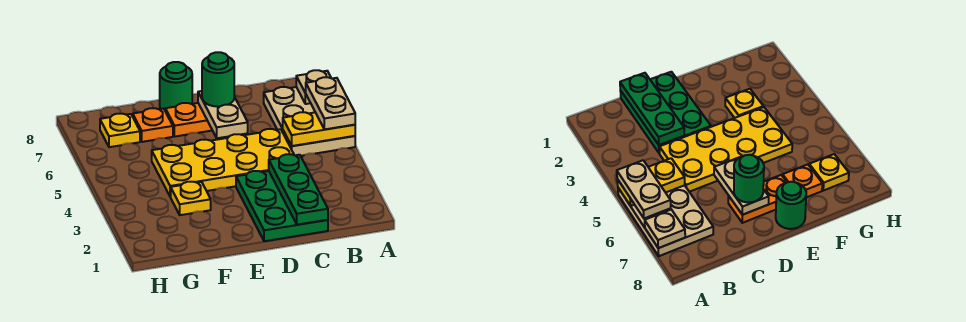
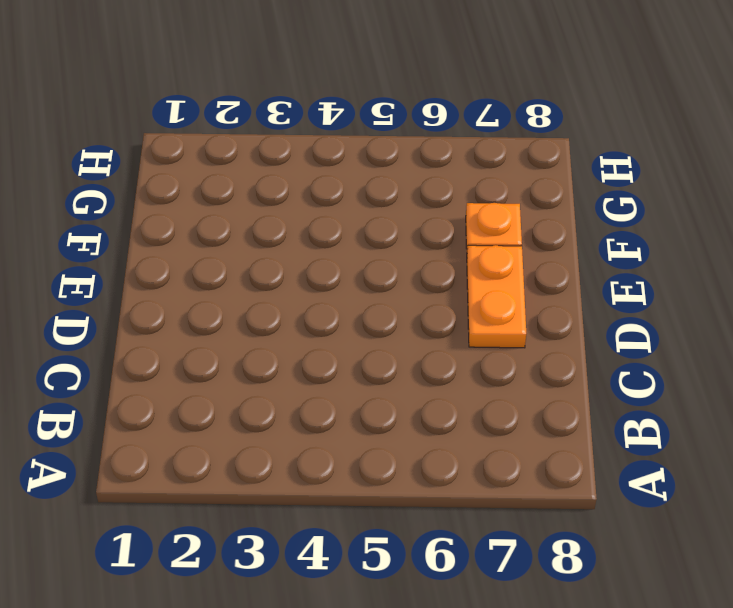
none -> tan 2x3 plate [264,87,355,156]
none -> green 2x3 plate [236,171,328,241]
none -> yellow 2x4 plate [152,129,294,197]

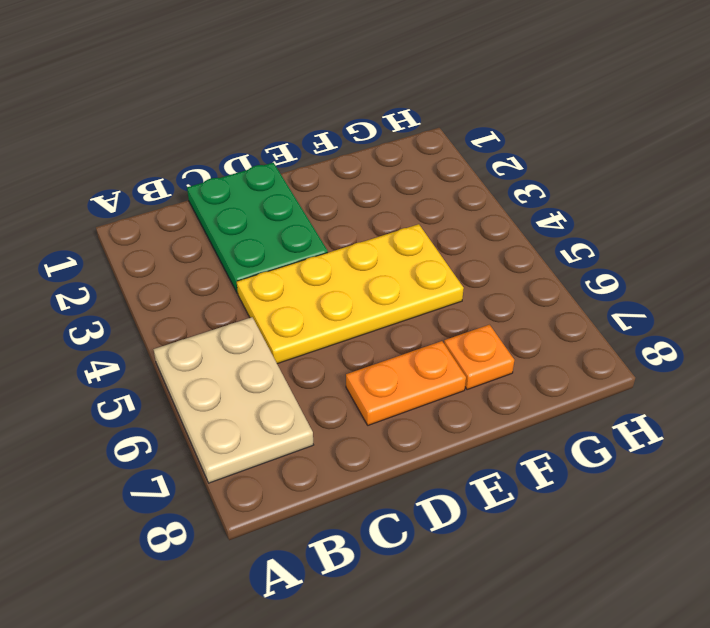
none -> green 1x1 round brick [160,62,192,110]
none -> yellow 1x1 plate [171,182,211,215]
none -> yellow 1x1 plate [100,114,140,147]

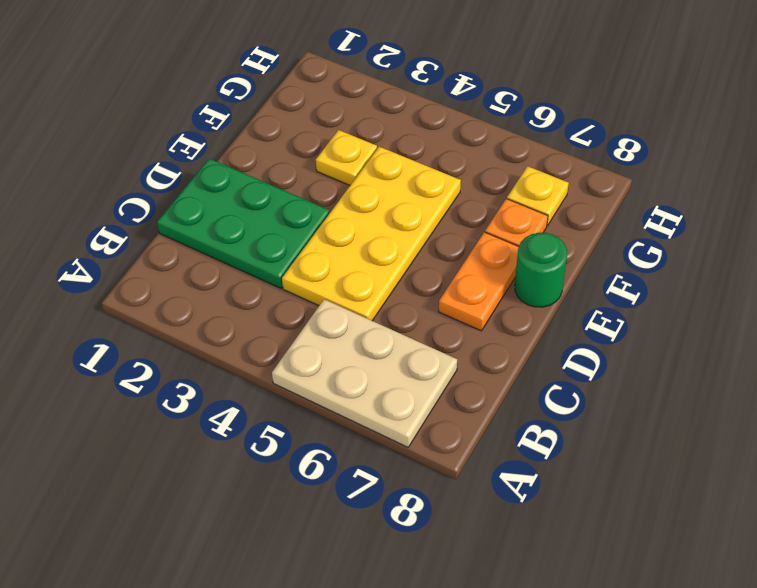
none -> yellow 1x2 plate [283,112,355,146]
none -> tan 1x1 plate [296,70,331,104]
none -> green 1x3 plate [269,154,328,225]

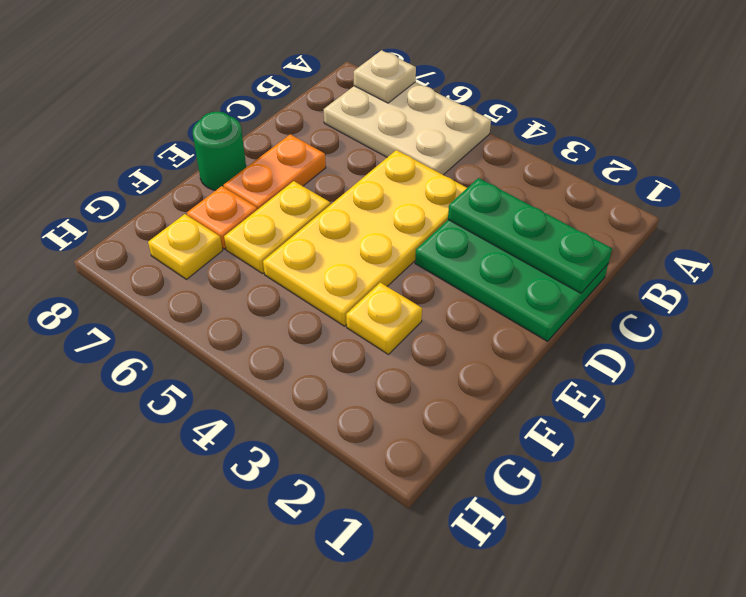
yellow 1x2 plate [224,181,330,273] -> yellow 1x2 plate moved to [283,112,355,146]
none -> tan 1x2 plate [198,91,248,138]
none -> tan 1x2 plate [306,77,355,129]
none -> green 1x1 round brick [202,52,234,107]

